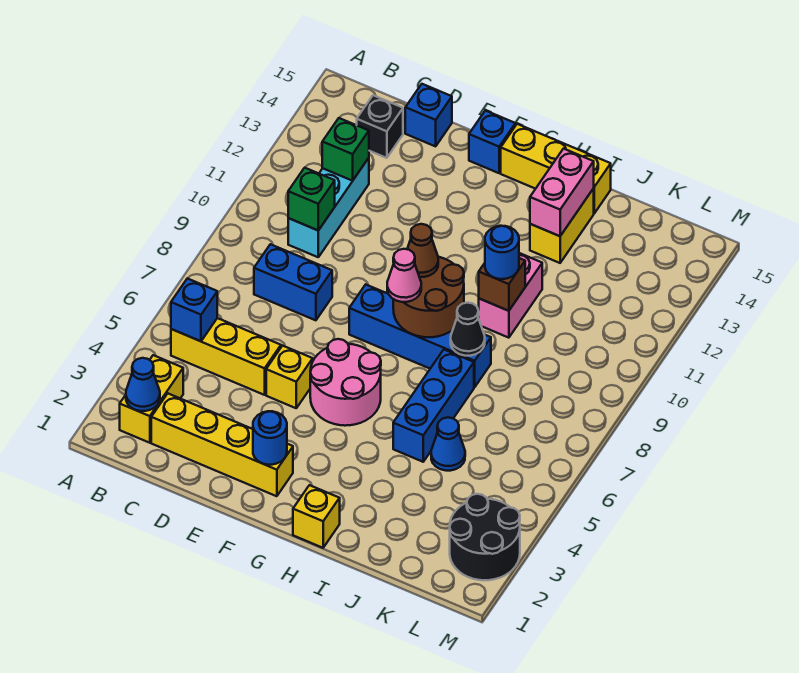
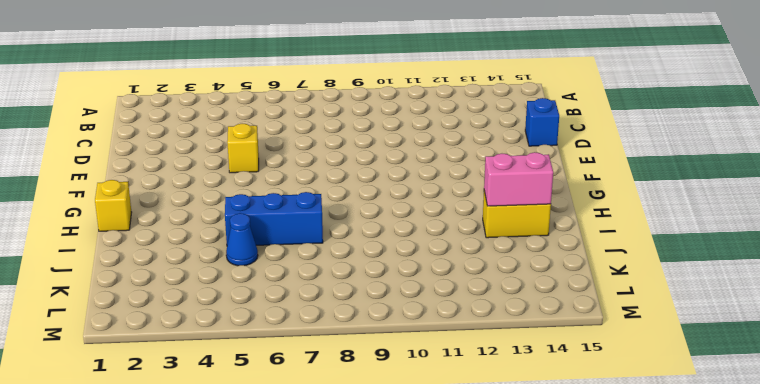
none -> yellow 1x2 brick [120,355,183,443]
none -> yellow 1x3 brick [171,318,281,395]
none -> yellow 1x4 brick [151,394,293,496]
none -> blue 1x2 brick [254,244,332,320]

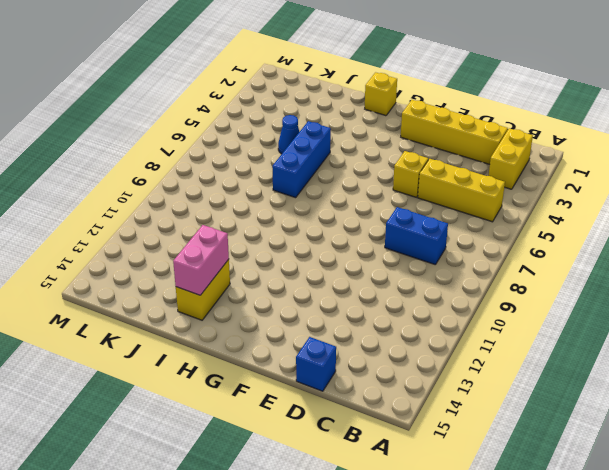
none -> cyan 1x3 brick [288,158,369,257]
none -> black 1x1 brick [357,95,403,158]
none -> pink 2x2 round brick [310,339,381,426]
none -> blue 1x4 brick [349,285,491,387]

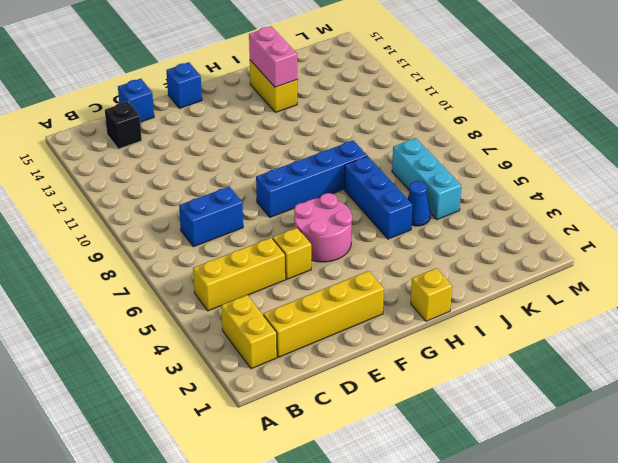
cyan 1x3 brick [392,138,461,220] -> cyan 1x3 brick moved to [288,158,369,257]
none -> yellow 1x3 brick [501,124,611,213]
none -> pink 1x2 brick [479,253,542,338]
none -> black 2x2 round brick [450,494,520,580]
none -> blue 1x1 cone [126,358,160,411]

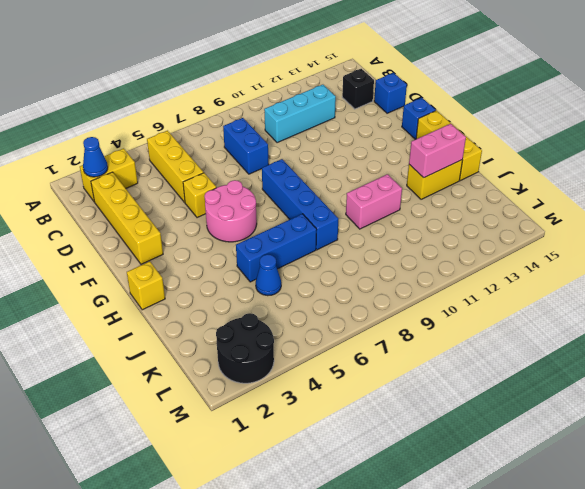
none -> blue 1x1 brick [171,278,217,341]
none -> green 1x1 brick [288,168,335,230]
none -> green 1x1 brick [322,118,369,181]
none -> blue 1x1 round brick [253,411,287,465]

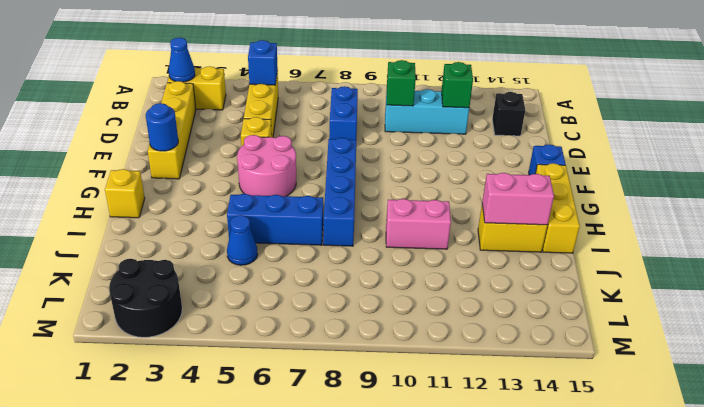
none -> blue 1x1 brick [405,84,452,146]
none -> brown 2x2 round brick [393,257,464,337]
none -> black 1x1 cone [451,303,485,356]
none -> brown 1x1 brick [479,258,525,311]

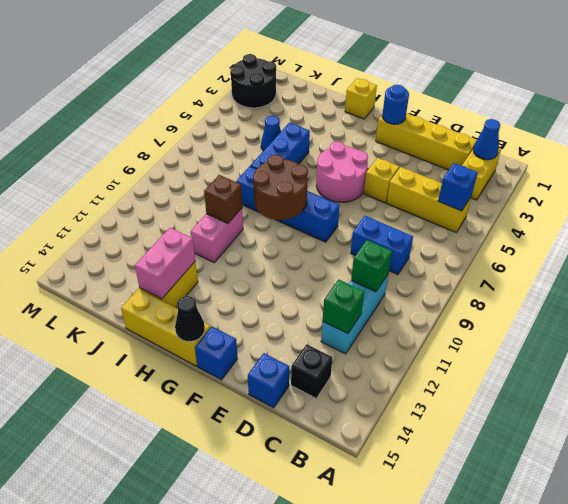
black 1x1 cone [175,296,205,342] -> black 1x1 cone moved to [451,303,485,356]
none -> pink 1x1 cone [387,249,421,302]
none -> brown 1x1 cone [407,224,438,277]
none -> blue 1x1 round brick [485,226,519,279]

